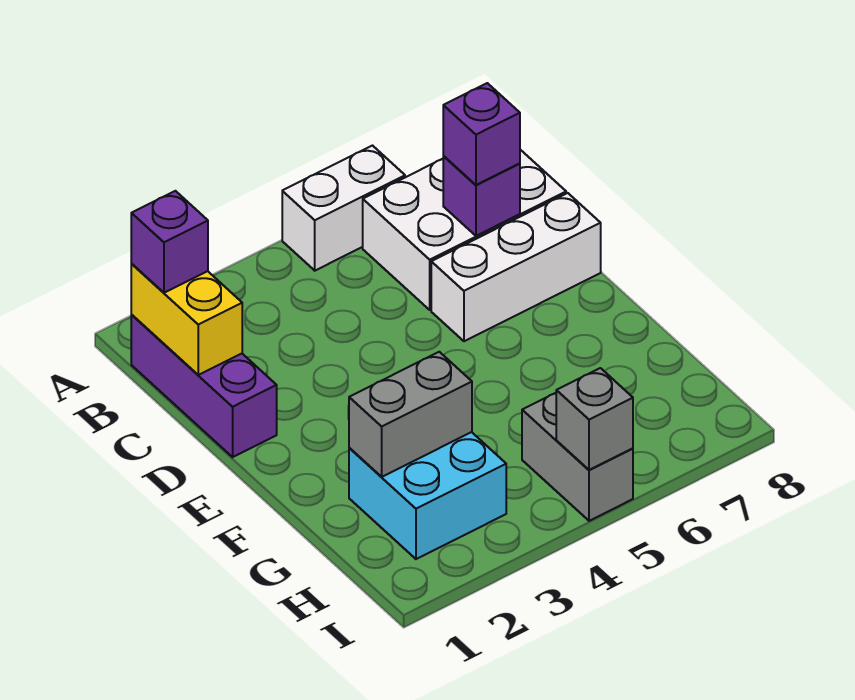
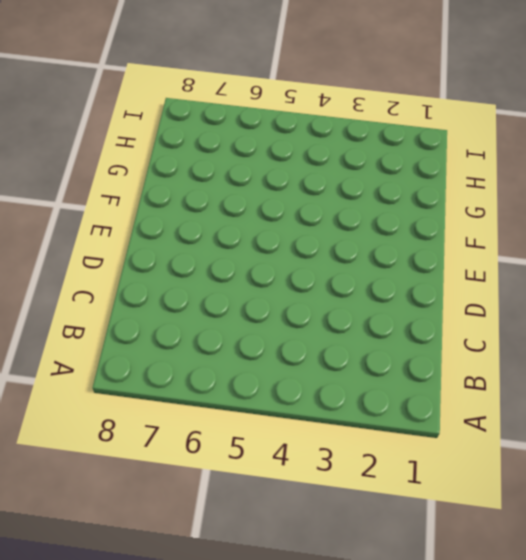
none -> white 1x2 brick [282,146,405,271]
none -> purple 1x3 brick [131,315,277,457]
none -> white 2x3 brick [363,150,566,310]

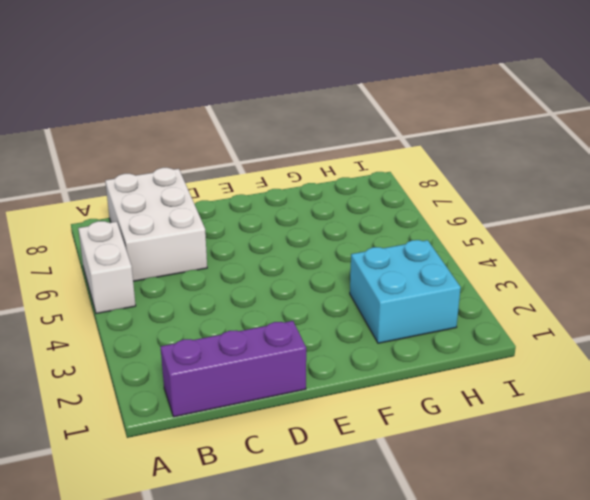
none -> white 1x3 brick [431,193,601,341]
none -> grey 1x2 brick [522,393,633,521]
none -> yellow 1x2 brick [131,264,242,375]

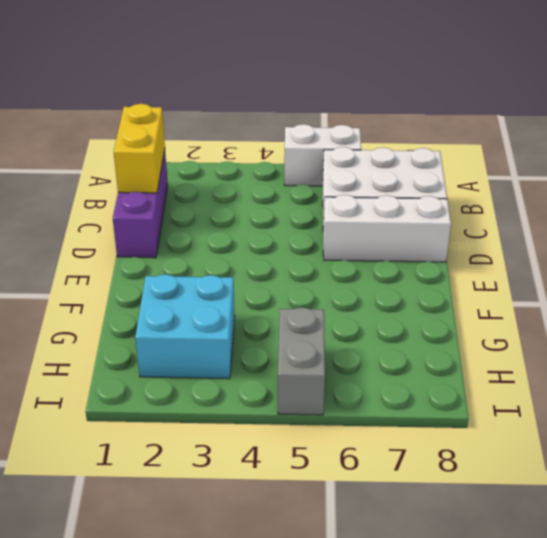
none -> purple 1x1 brick [443,156,520,236]
none -> grey 1x2 brick [349,352,472,477]
none -> grey 1x1 brick [556,368,633,470]

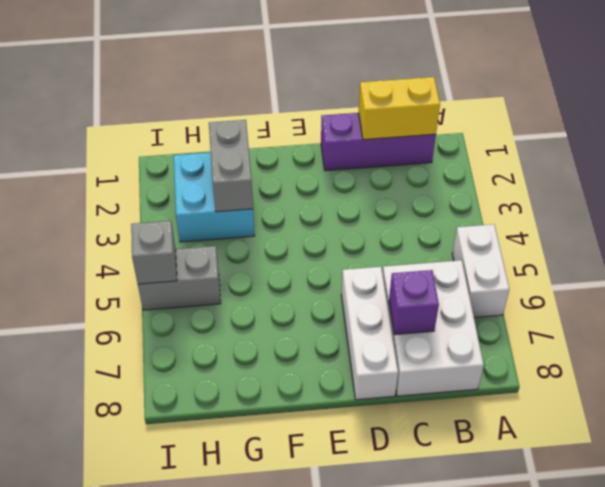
none -> purple 1x1 brick [131,191,208,293]
none -> purple 1x1 brick [443,83,520,185]

